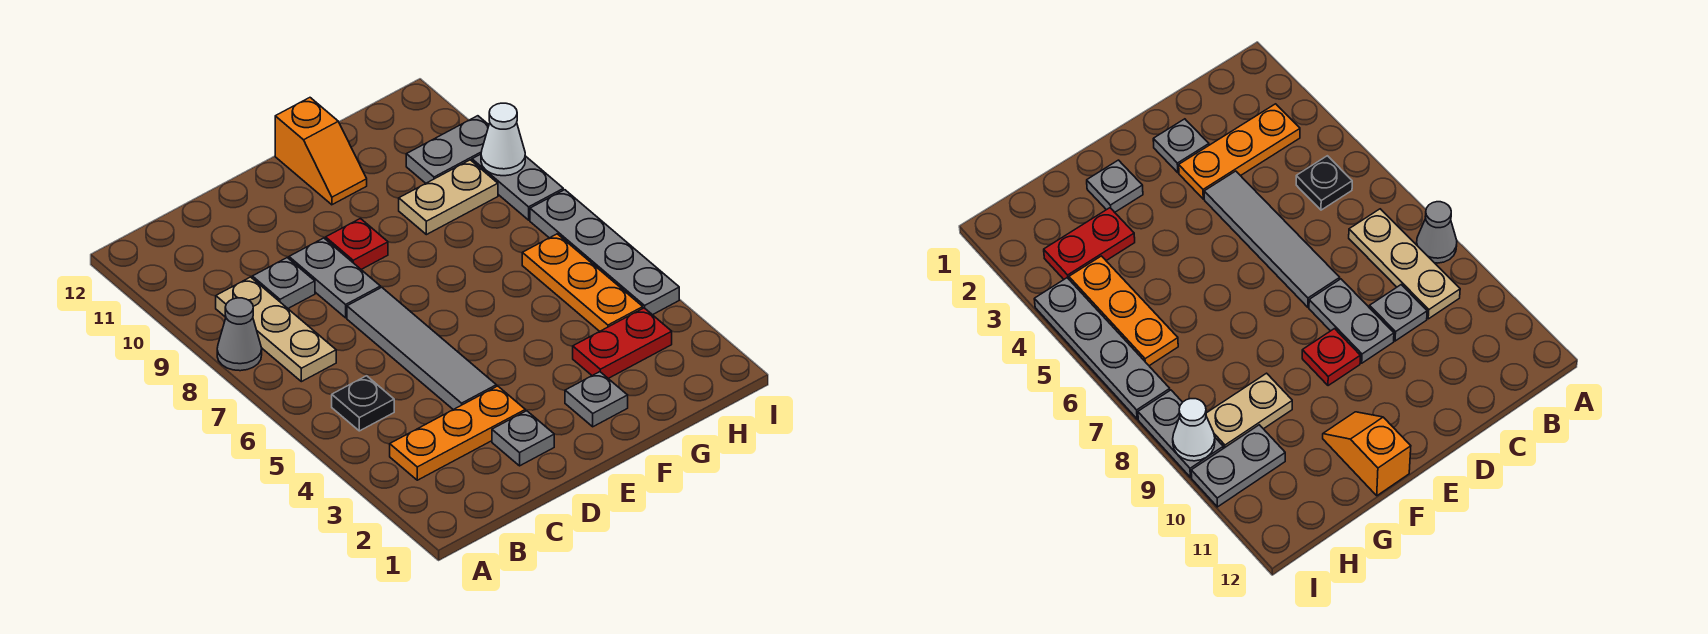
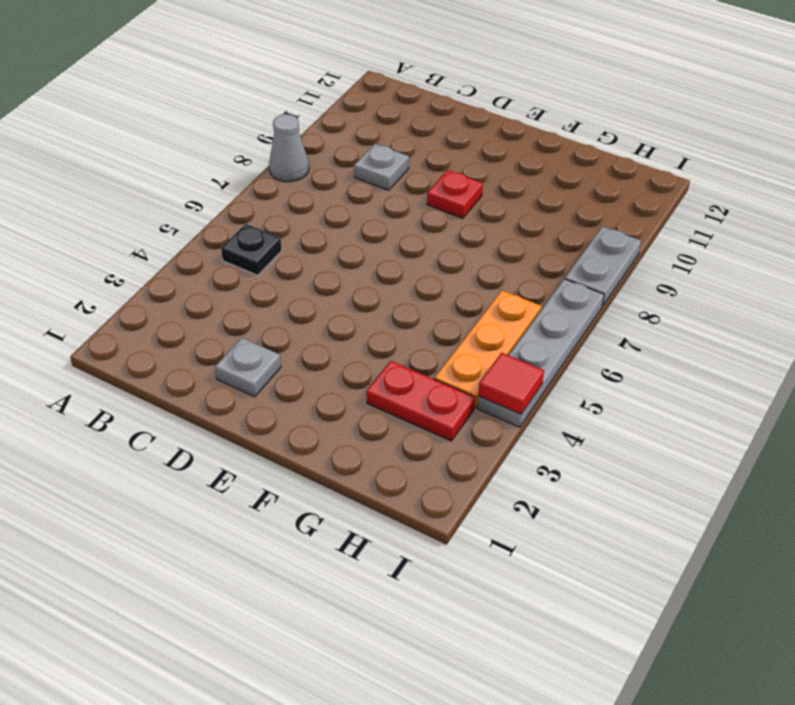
red 1x1 tile [478,353,544,414] -> none
none -> orange 1x3 plate [390,386,525,480]
none -> tan 1x3 plate [216,277,336,382]
none -> grey 1x4 tile [347,287,496,410]

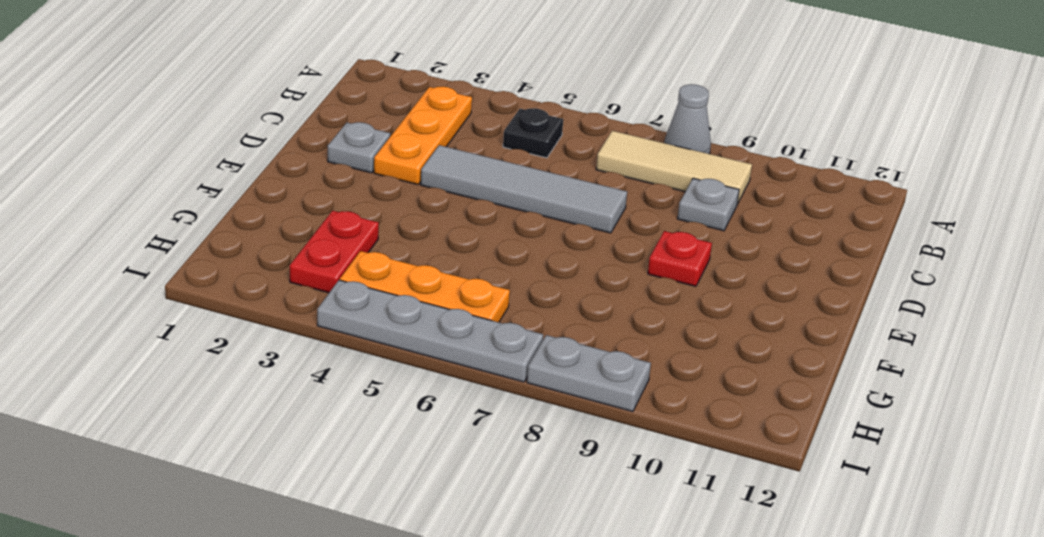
tan 1x3 tile [596,131,752,204] -> tan 1x3 plate [216,277,336,382]
none -> grey 1x2 plate [289,238,380,318]
none -> grey 1x1 plate [565,372,628,427]
none -> orange 1x2 slope [275,98,367,205]

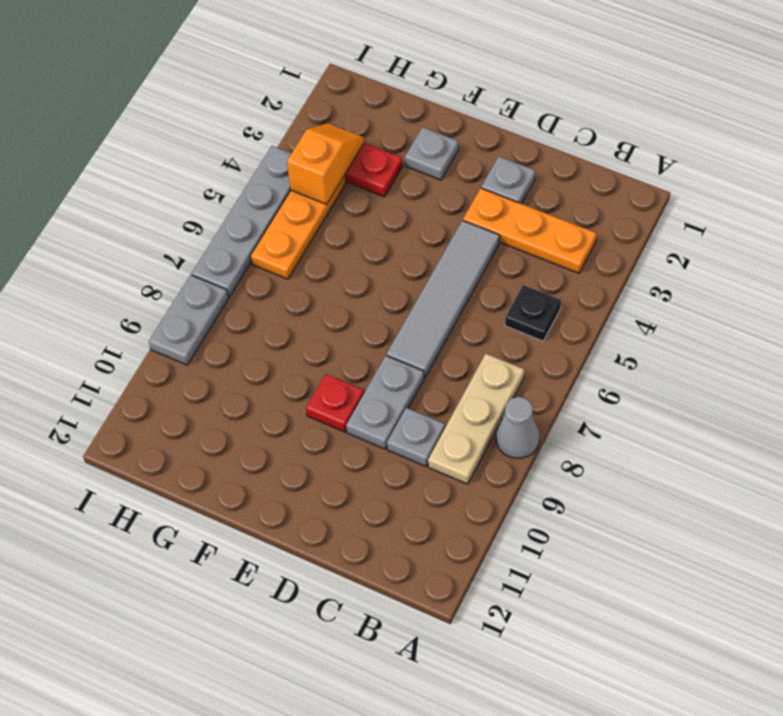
orange 1x2 slope [287,123,364,204] -> orange 1x2 slope moved to [275,98,367,205]
none -> tan 1x2 plate [399,160,498,235]
none -> grey 1x2 plate [406,116,489,183]
none -> white 1x1 cone [481,103,525,176]

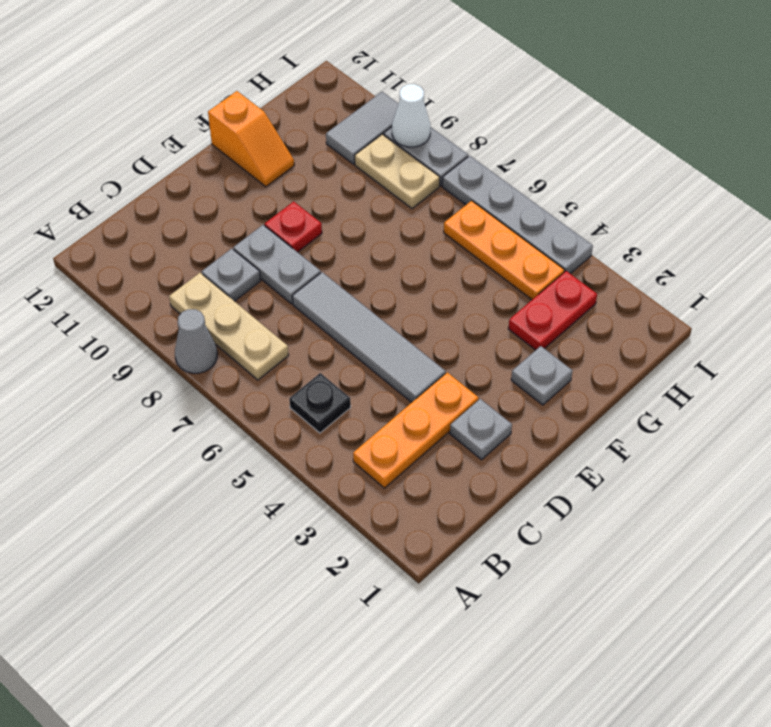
tan 1x2 plate [355,134,440,209] -> tan 1x2 plate turned to [399,160,498,235]
grey 1x2 tile [326,92,398,164] -> grey 1x2 plate [406,116,489,183]

